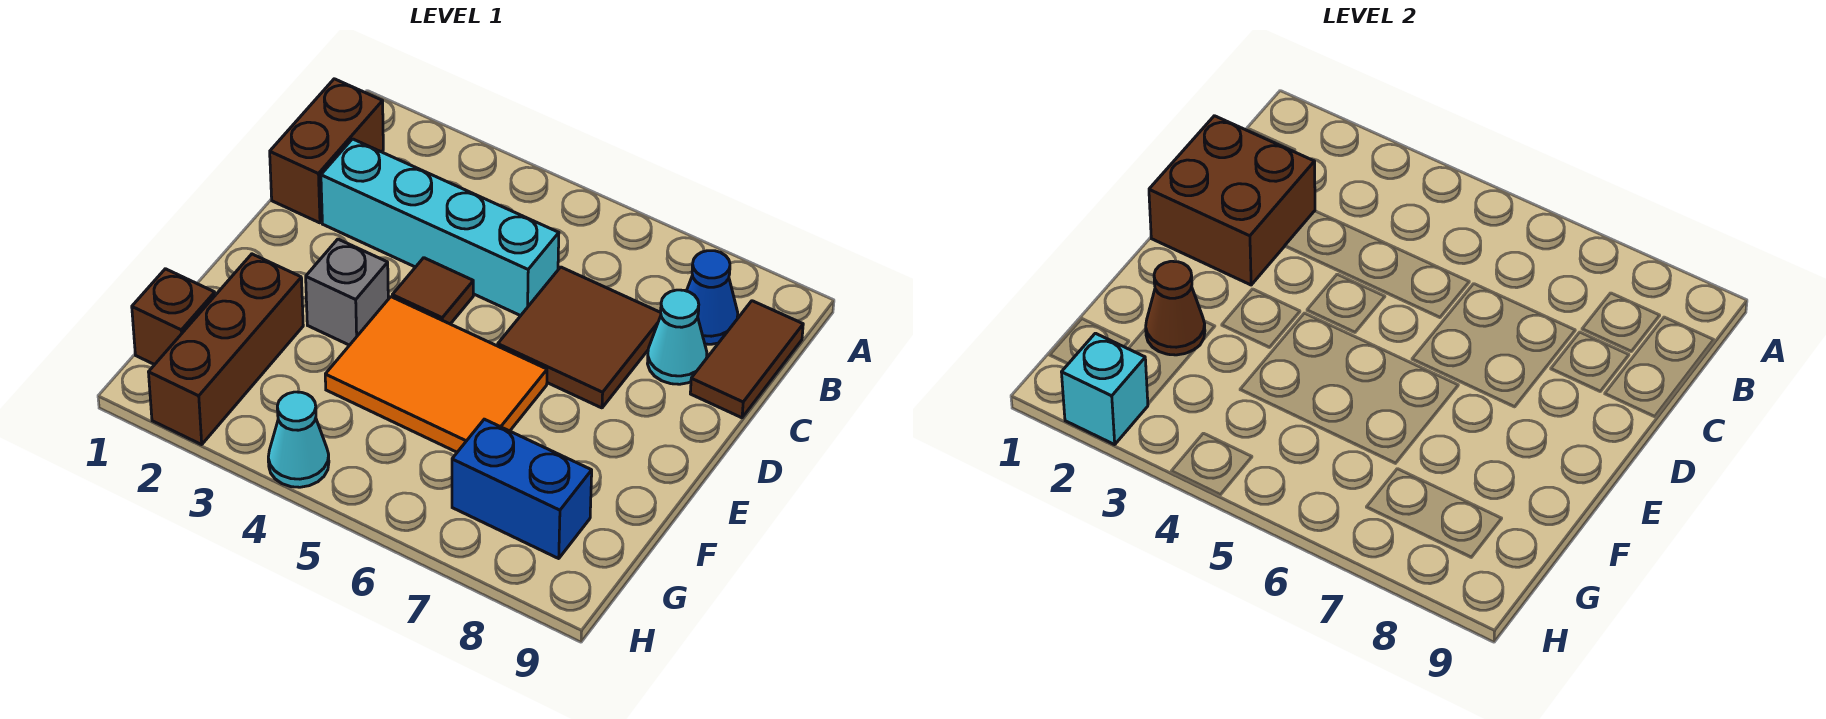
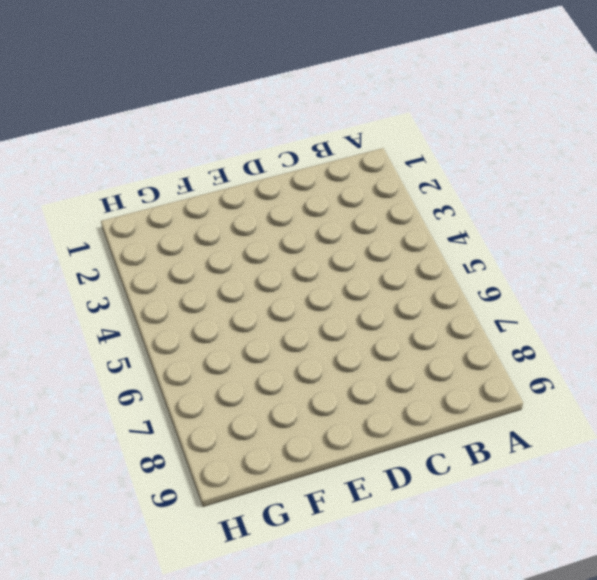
none -> brown 1x2 brick [270,79,383,223]
none -> blue 1x1 cone [687,251,738,344]
none -> brown 1x2 tile [690,301,803,418]

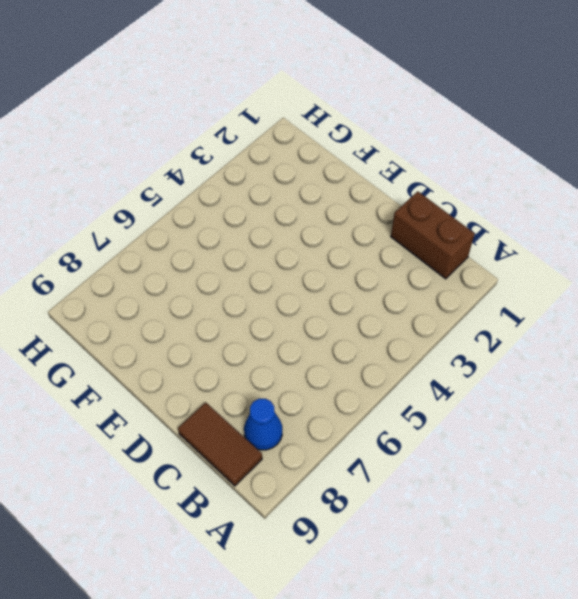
none -> cyan 1x4 brick [321,139,559,316]
none -> brown 2x2 tile [498,267,661,408]
none -> cyan 1x1 cone [648,290,707,384]

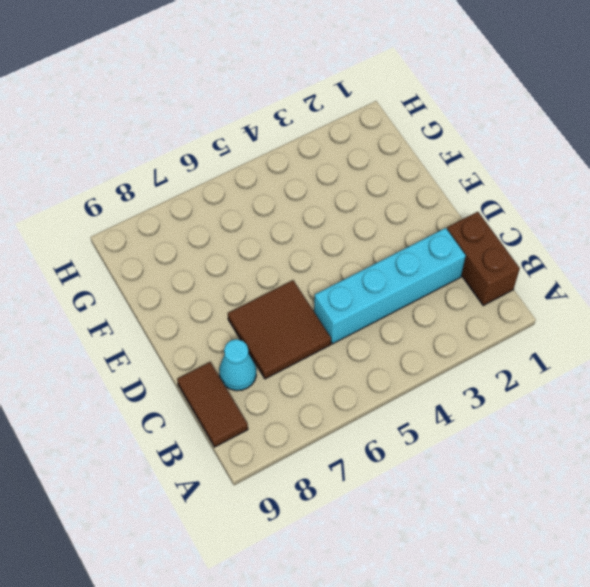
none -> blue 1x1 cone [687,251,738,344]
none -> brown 1x1 tile [392,258,473,324]
none -> grey 1x1 brick [306,239,388,345]

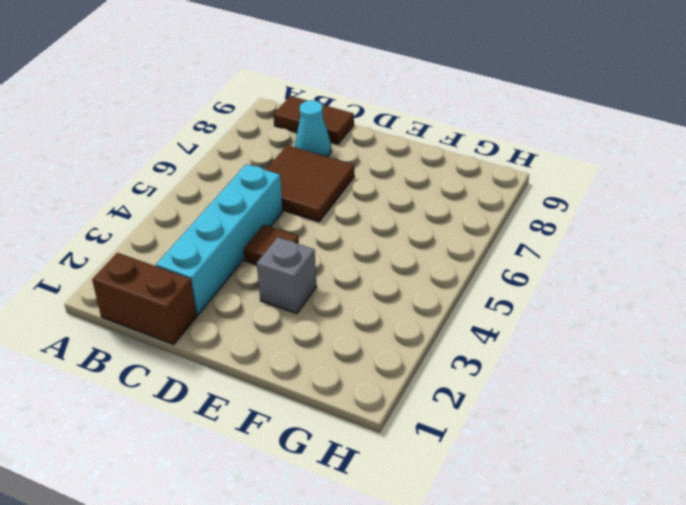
none -> blue 1x1 cone [687,251,738,344]
none -> orange 2x3 tile [325,297,547,452]
none -> brown 1x3 brick [149,254,303,445]

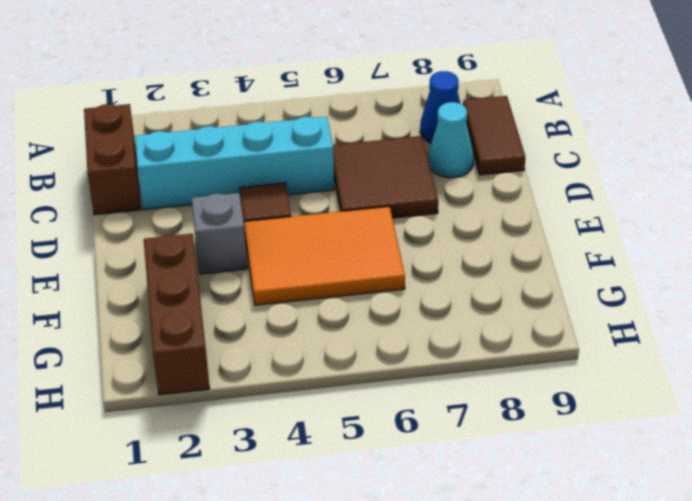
none -> brown 1x1 brick [132,269,215,365]
none -> blue 1x2 brick [452,419,592,558]
none -> cyan 1x1 cone [268,392,329,487]

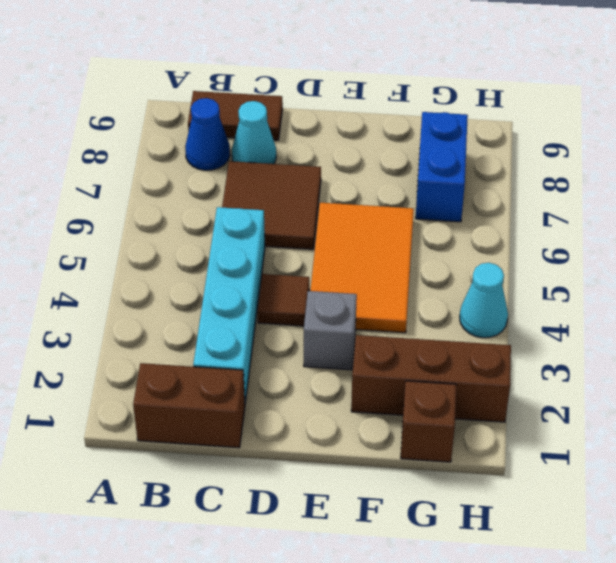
none -> brown 2x2 brick [1149,116,1315,285]
none -> brown 1x1 cone [1146,261,1205,355]
none -> cyan 1x1 brick [1062,333,1148,445]

